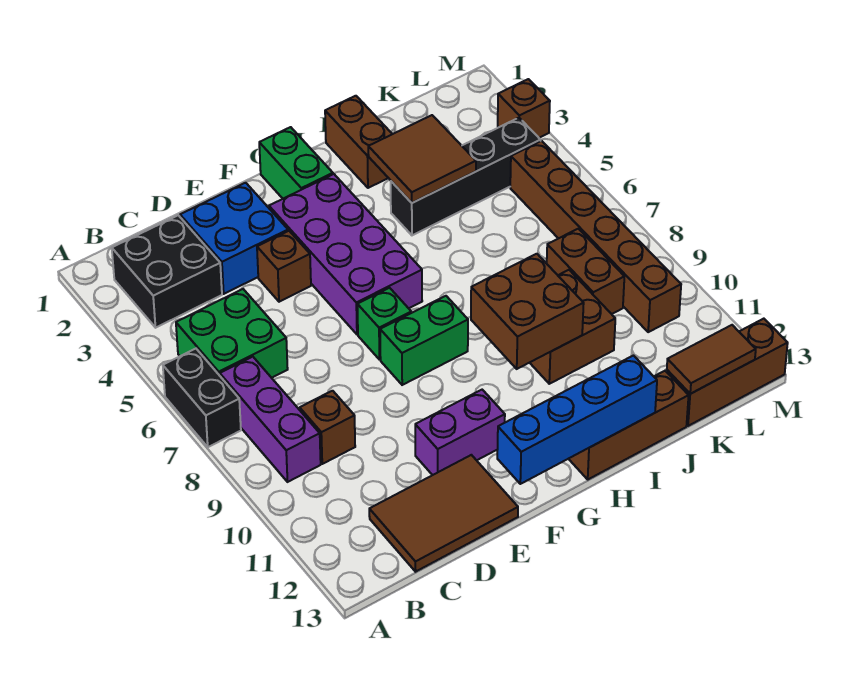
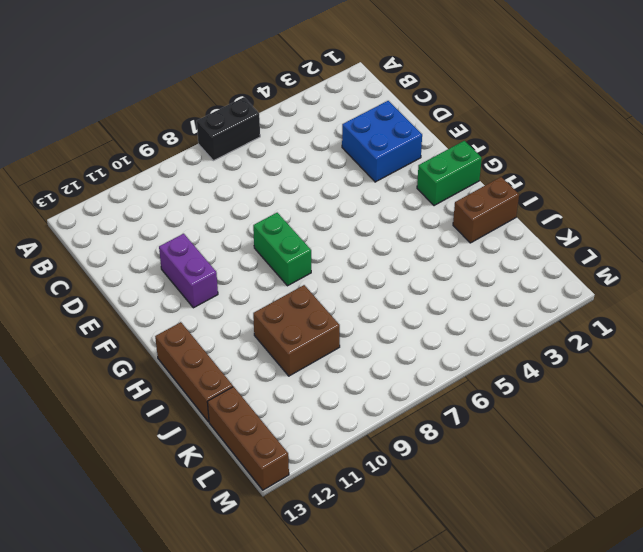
none -> black 2x2 brick [112,215,222,328]
none -> green 2x2 brick [176,289,288,378]
none -> purple 1x3 brick [220,357,321,482]

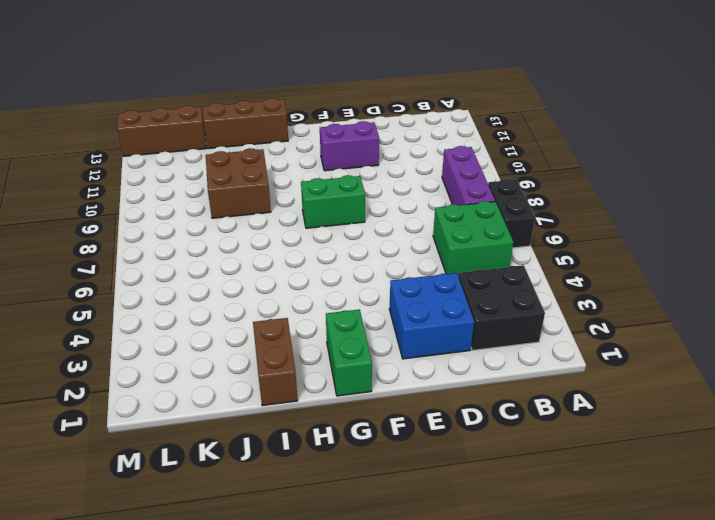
none -> brown 1x1 brick [300,391,355,464]
none -> brown 2x3 tile [369,455,518,572]
none -> brown 1x1 brick [257,231,311,302]

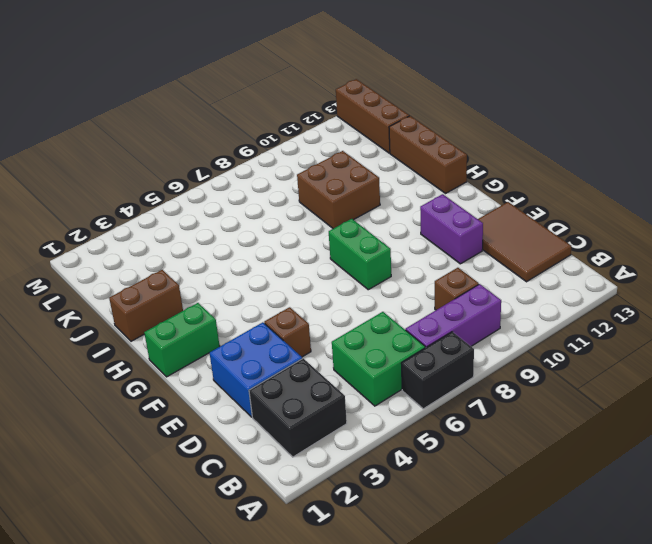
none -> purple 2x4 brick [269,174,422,334]
none -> green 1x1 brick [357,288,411,360]
none -> black 1x4 brick [391,118,541,235]

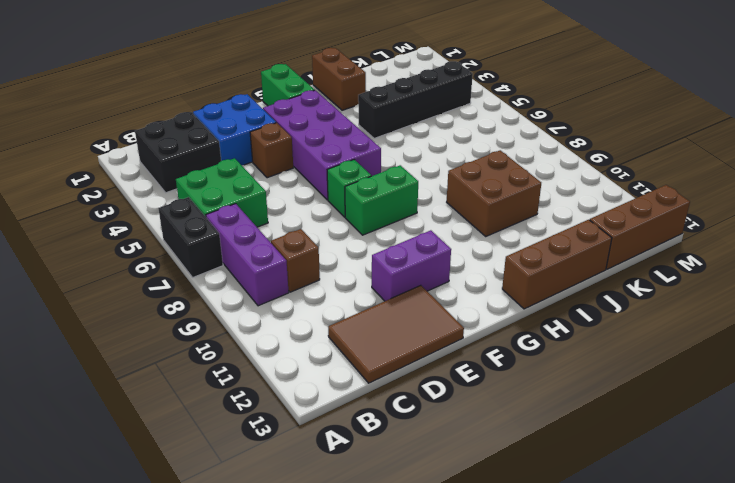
none -> brown 1x2 brick [547,229,624,314]
none -> brown 1x6 brick [510,141,681,332]
none -> brown 1x1 brick [498,79,550,138]

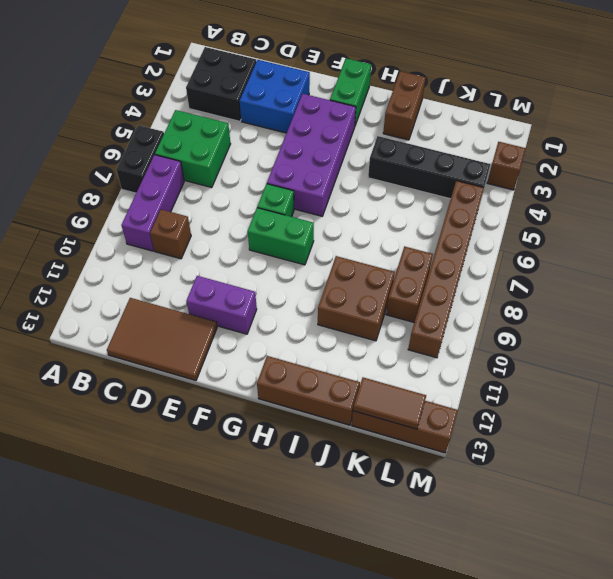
none -> brown 1x1 brick [257,231,311,302]
none -> blue 1x4 brick [497,356,657,484]
none -> brown 2x2 brick [471,254,584,369]

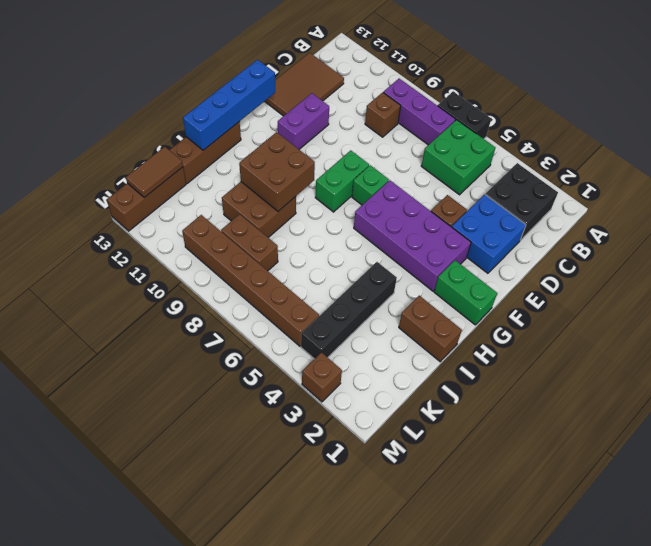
none -> brown 2x2 tile [368,115,476,203]

